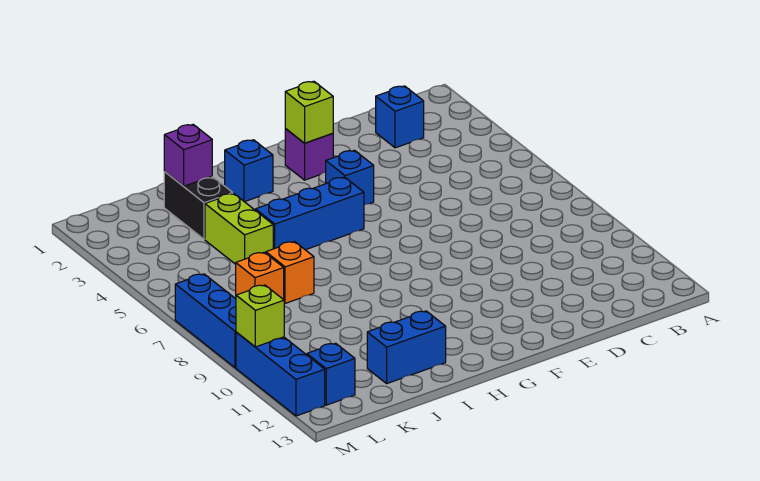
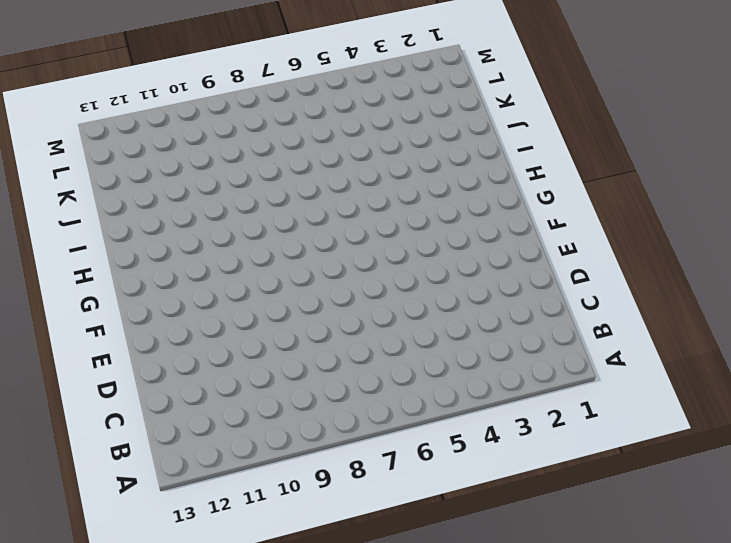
none -> blue 1x1 brick [376,86,424,148]
none -> purple 1x1 brick [285,129,333,180]
none -> blue 1x1 brick [326,150,374,205]

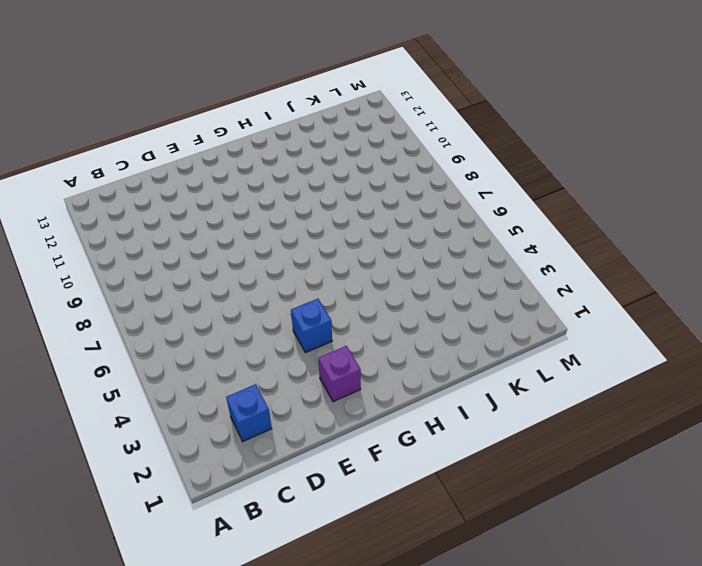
none -> blue 1x3 brick [255,177,364,250]
none -> blue 1x1 brick [225,140,273,202]
none -> blue 1x2 brick [367,311,446,383]

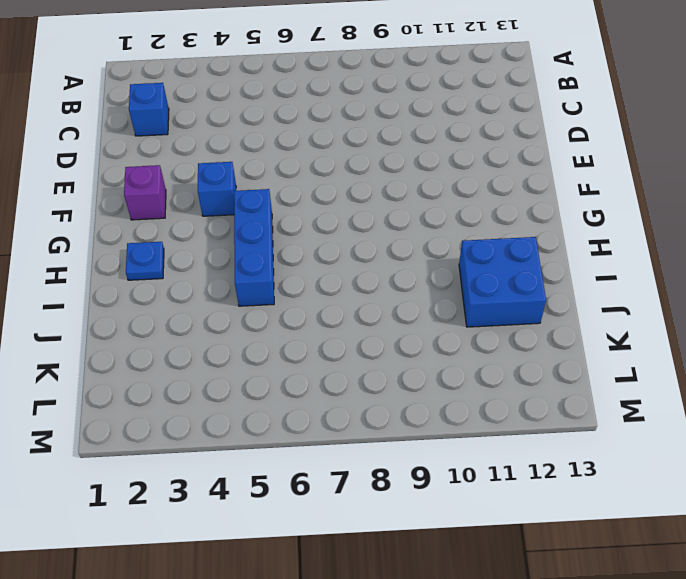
blue 1x1 plate [126,242,164,280] -> blue 1x1 brick [225,140,273,202]
blue 2x2 brick [459,237,546,327] -> blue 1x2 brick [367,311,446,383]
none -> black 1x2 brick [164,172,233,239]
none -> lime 1x2 brick [205,193,273,264]
none -> orange 1x1 brick [266,242,314,303]

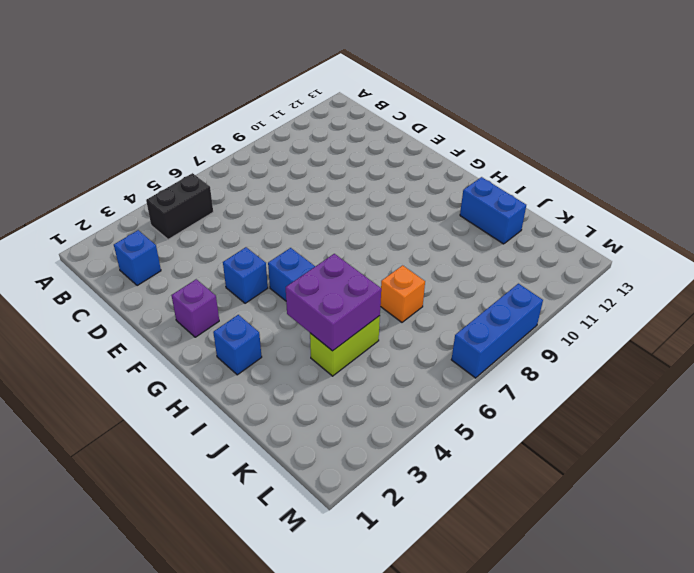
black 1x2 brick [146,173,213,240] -> black 1x2 brick moved to [164,172,233,239]
purple 2x2 brick [286,254,381,351] -> none
none -> orange 1x1 brick [236,252,284,300]
none -> blue 1x1 brick [307,343,355,405]
none -> blue 1x3 brick [236,332,325,416]

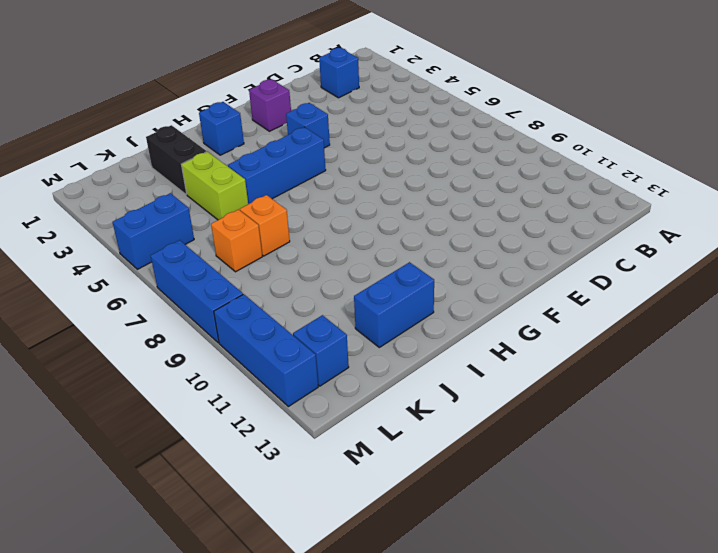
blue 1x2 brick [113,193,194,269] -> none
none -> lime 1x1 brick [285,81,333,143]
none -> purple 1x1 brick [164,125,212,186]
none -> lime 1x1 brick [236,285,284,347]

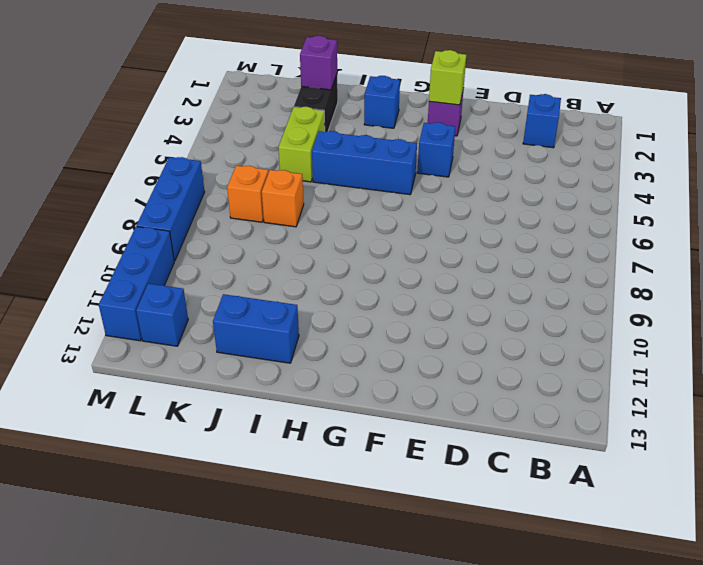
none -> lime 1x1 brick [236,285,284,347]

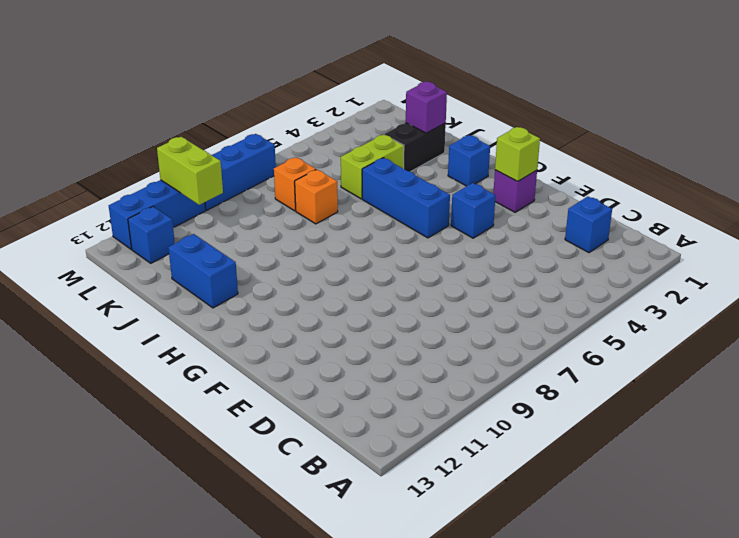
lime 1x2 brick [157,137,223,205] -> lime 1x1 brick [236,285,284,347]

